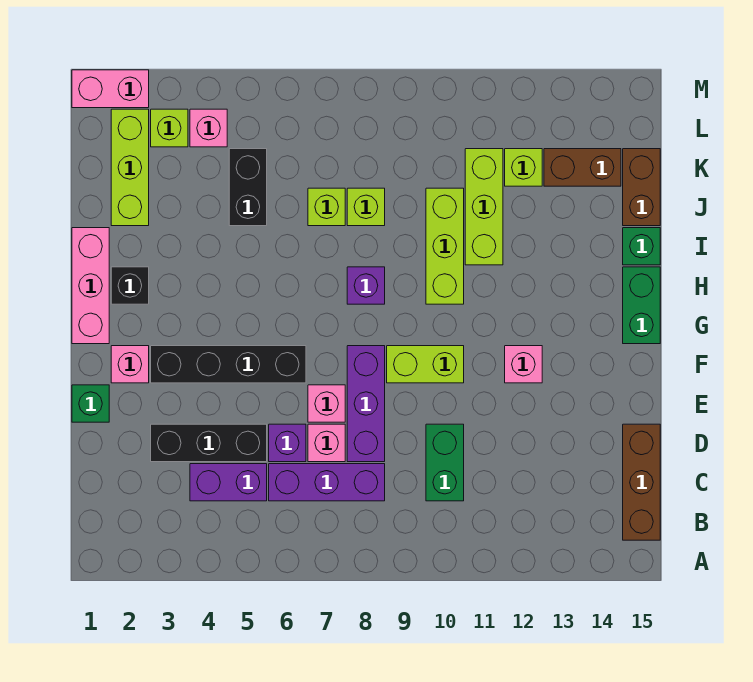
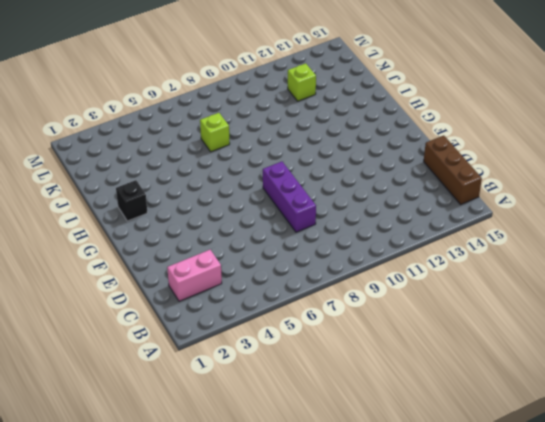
pink 1x2 brick [167,250,222,301] -> pink 1x2 brick moved to [72,70,149,108]
none -> purple 1x2 brick [190,464,267,501]
none -> purple 1x3 brick [269,464,385,501]
none -> green 1x2 brick [426,424,464,501]
none -> black 1x3 brick [151,424,267,462]

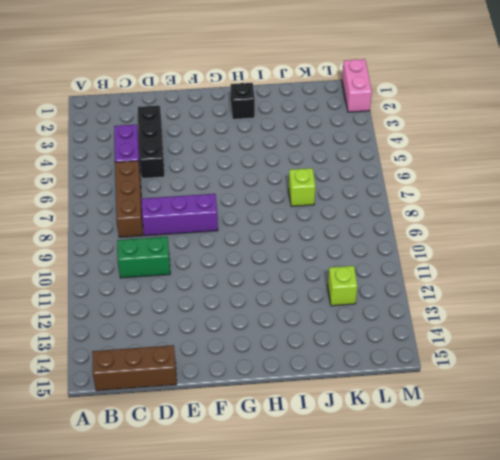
brown 1x3 brick [115,161,143,237] -> purple 1x3 brick [269,464,385,501]
none -> purple 1x1 brick [269,424,306,462]
none -> pink 1x1 brick [308,424,345,462]
none -> green 1x1 brick [72,385,109,422]
none -> pink 1x1 brick [308,385,345,422]

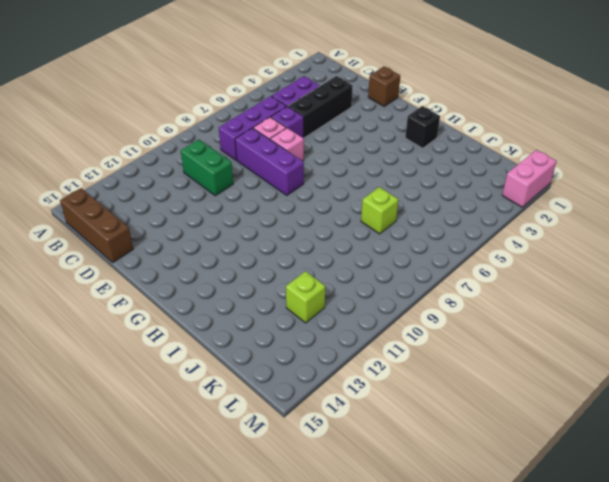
brown 1x1 brick [368,67,400,106] -> green 1x1 brick [72,385,109,422]
none -> pink 1x1 brick [111,346,149,383]
none -> black 1x4 brick [151,346,306,383]
none -> lime 1x2 brick [387,346,464,383]
none -> pink 1x1 brick [505,346,542,383]

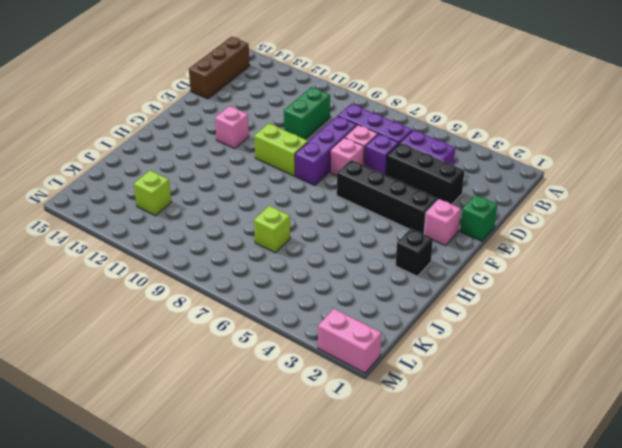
none -> pink 1x3 brick [72,228,109,344]
none -> green 1x2 brick [623,267,660,344]
none -> purple 1x1 brick [347,267,385,304]
none -> lime 1x3 brick [426,188,464,304]

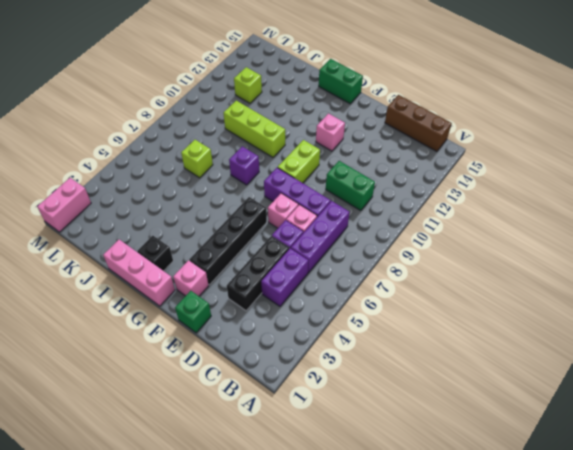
none -> lime 1x3 brick [465,149,503,265]
none -> green 1x1 brick [623,228,660,265]
none -> lime 1x3 brick [111,109,149,226]
none -> black 1x2 brick [229,149,267,226]

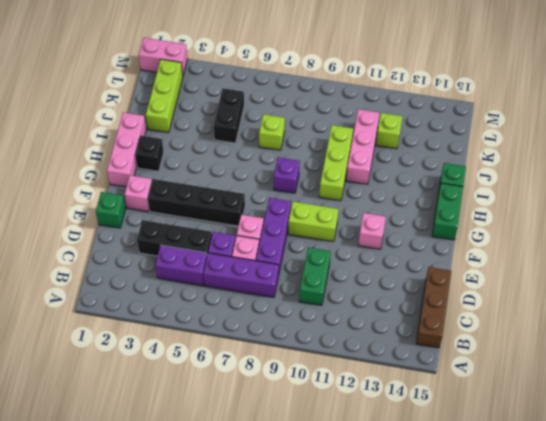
pink 1x3 brick [346,109,380,184] -> lime 1x3 brick [465,149,503,265]
none -> lime 1x1 brick [347,188,385,226]
none -> brown 1x2 brick [623,149,660,226]
none -> brown 1x2 brick [544,149,621,186]
none -> lime 1x1 brick [151,109,188,147]

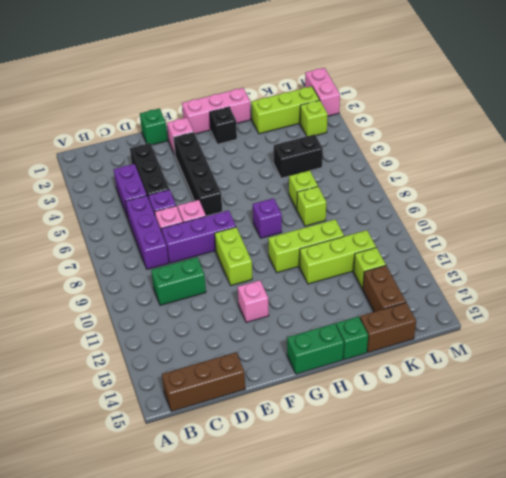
none -> pink 1x1 brick [190,109,227,147]

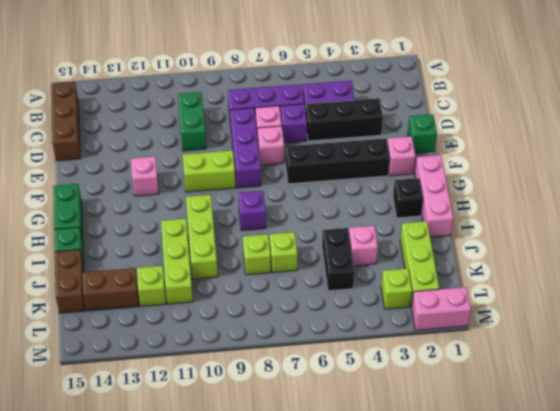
pink 1x1 brick [349,226,378,266] -> pink 1x1 brick moved to [190,109,227,147]

